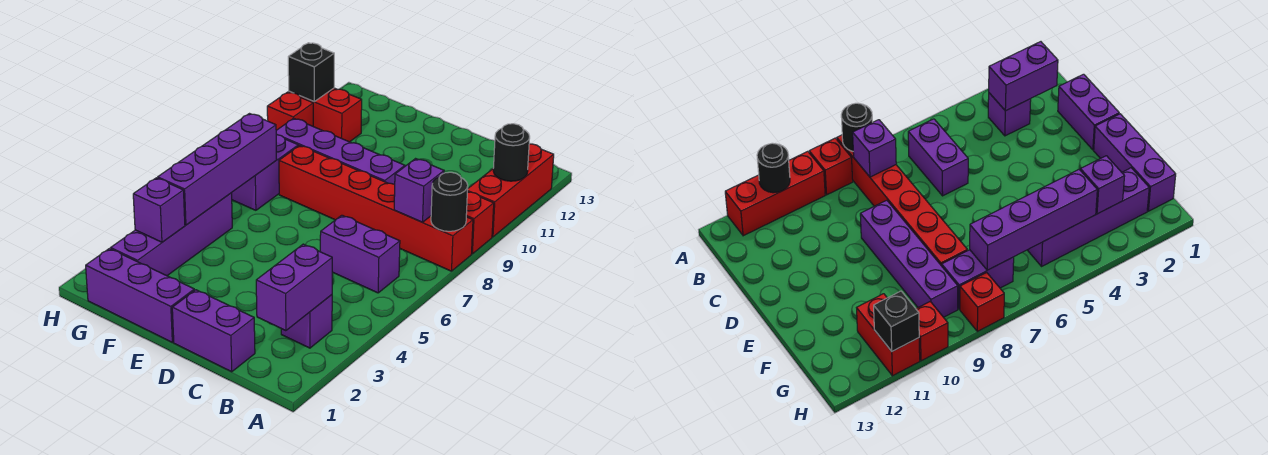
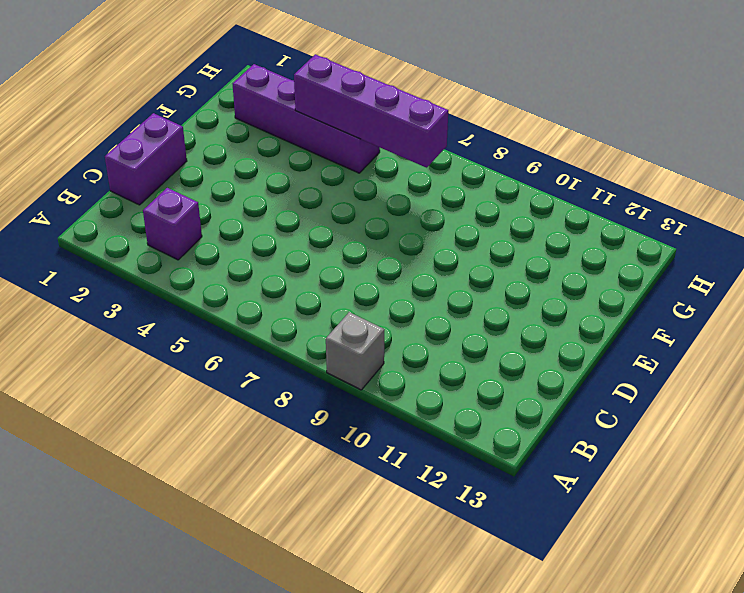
grey 1x1 brick [326,312,384,390] -> red 1x1 brick [466,192,494,254]
none -> red 1x6 brick [279,146,473,271]
none -> red 1x3 brick [467,144,554,237]
none -> purple 1x2 brick [320,215,400,293]

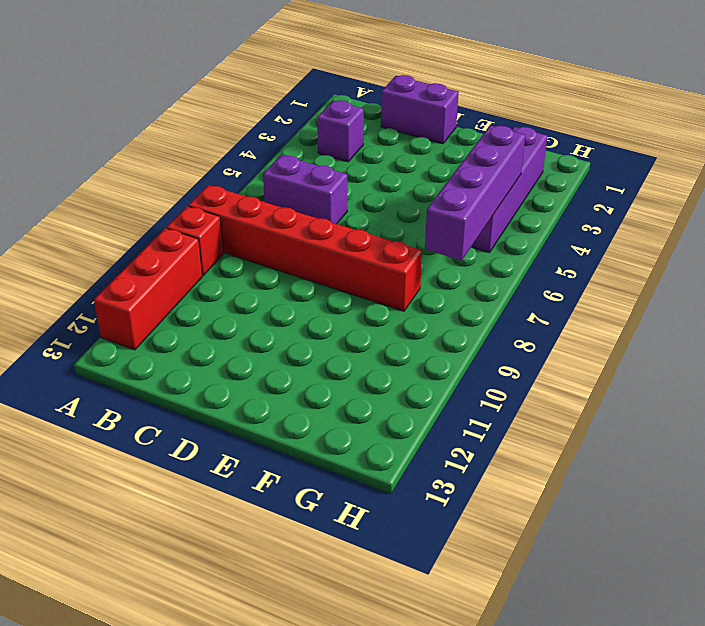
none -> purple 1x4 brick [276,118,405,184]
none -> purple 1x3 brick [86,249,194,342]
none -> purple 1x2 brick [232,135,298,210]

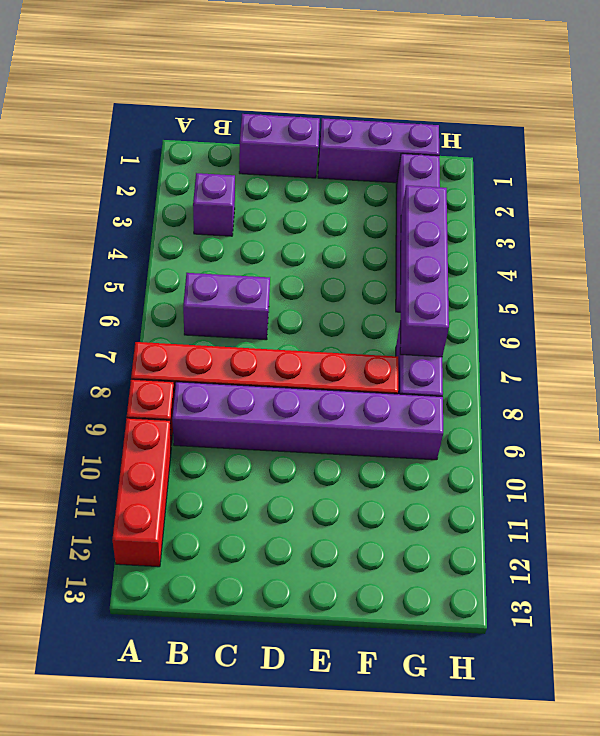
purple 1x6 brick [172,382,443,460] -> purple 1x4 brick [276,118,405,184]
none -> red 1x2 brick [289,88,362,142]
none -> red 1x1 brick [960,272,1004,331]
none -> red 1x1 brick [267,92,313,130]

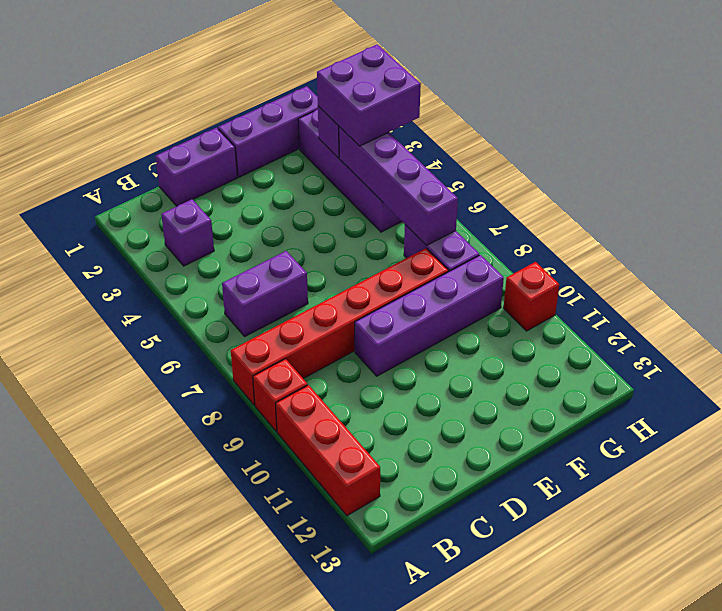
purple 2x2 brick [317,44,421,146] -> none
none -> red 1x2 brick [289,88,362,142]
none -> red 1x1 brick [960,272,1004,331]
none -> black 1x1 round brick [431,172,468,231]

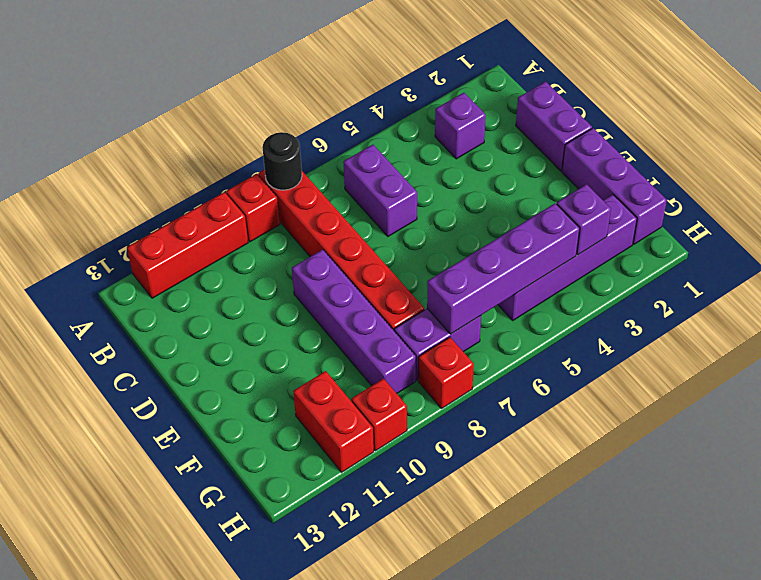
none -> black 1x1 round brick [493,124,530,181]
none -> purple 1x2 brick [256,244,332,331]
none -> purple 1x1 brick [394,159,444,222]

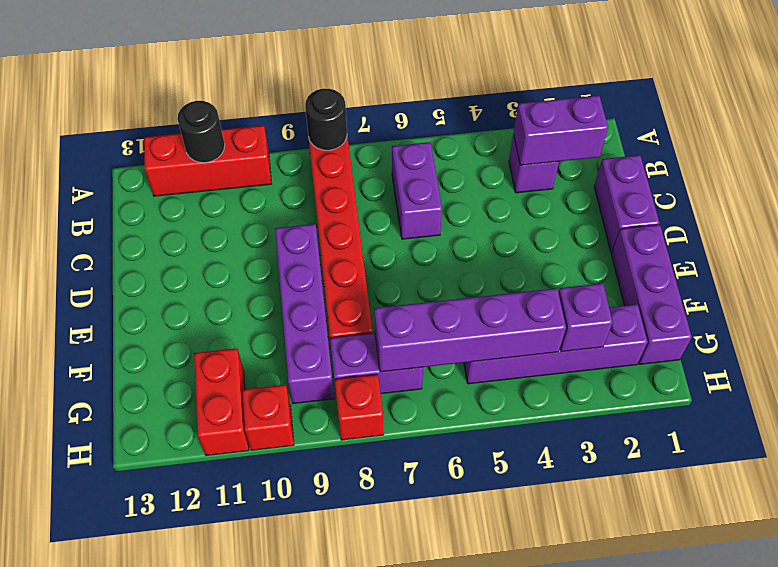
none -> red 1x1 brick [466,192,494,254]
none -> purple 1x1 brick [394,159,444,222]
none -> black 1x1 brick [288,43,334,101]

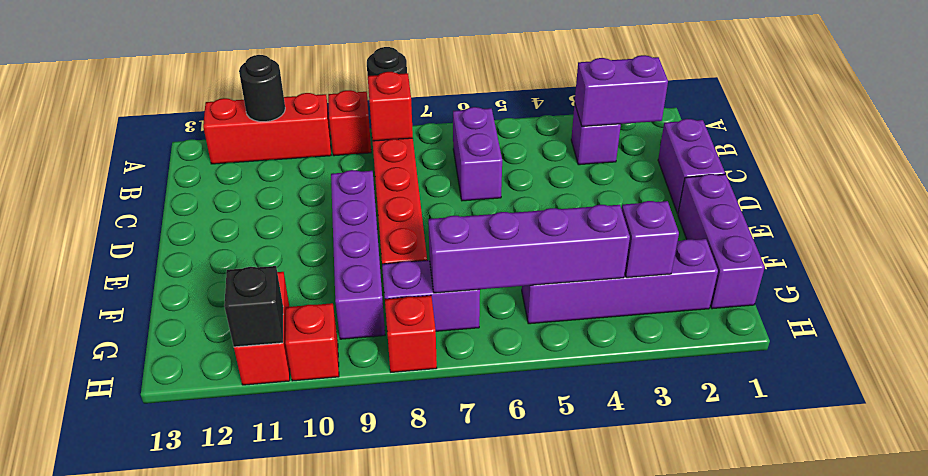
red 1x1 brick [368,72,413,141] -> purple 1x1 brick [394,159,444,222]

